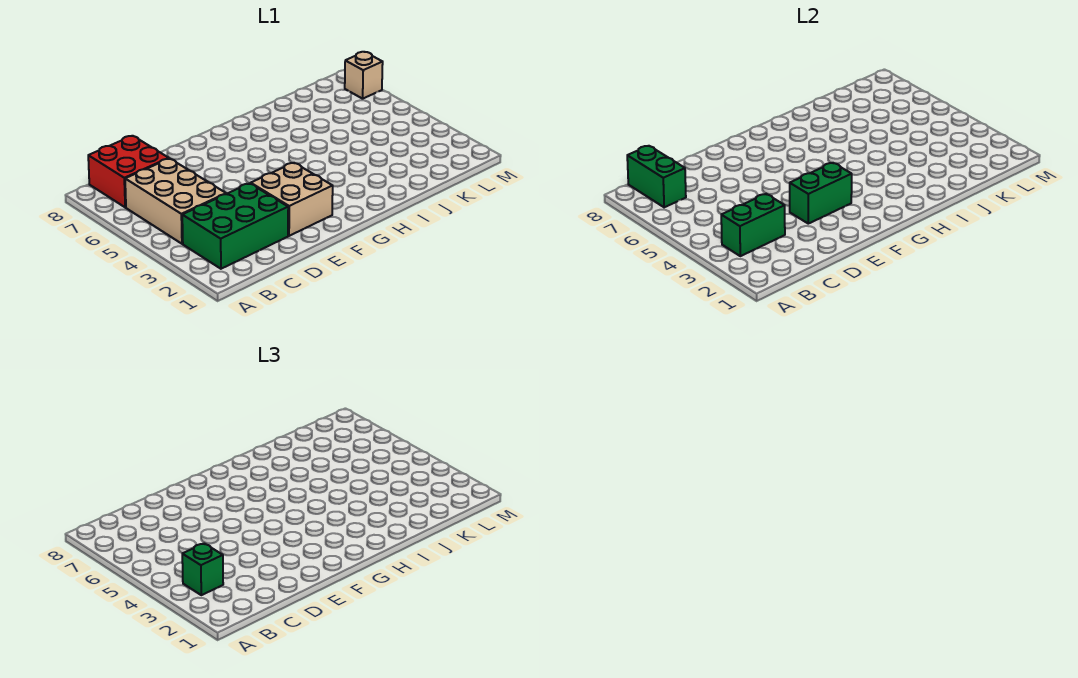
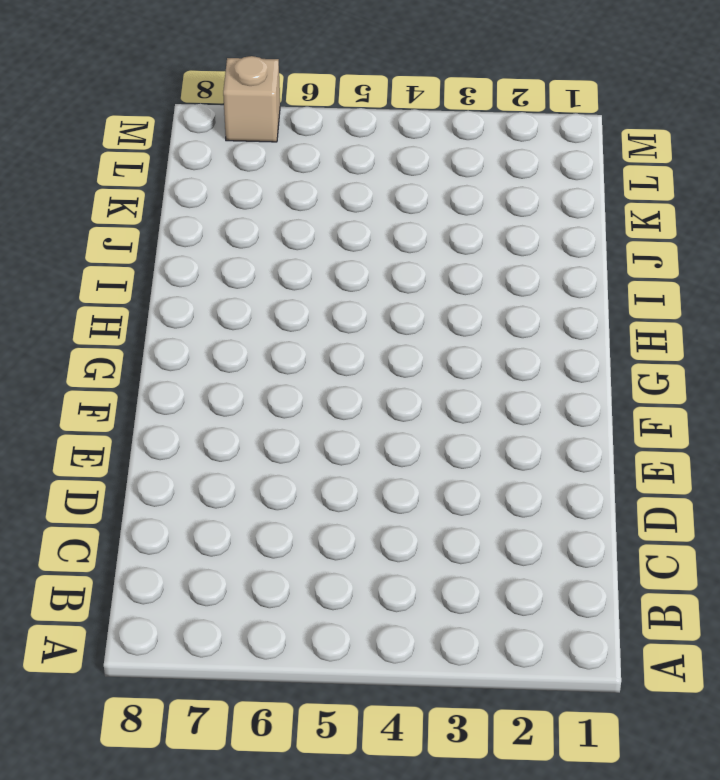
none -> green 2x3 brick [182,183,288,269]
none -> tan 2x3 brick [125,158,226,244]

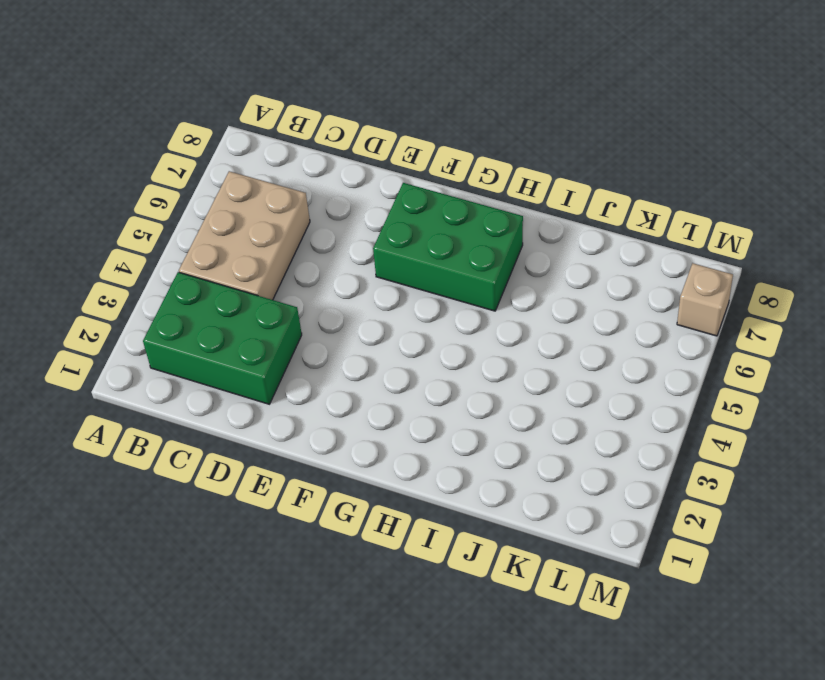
green 2x3 brick [373,183,523,311] -> none
none -> red 2x2 brick [88,136,169,207]
none -> tan 2x2 brick [250,163,333,236]

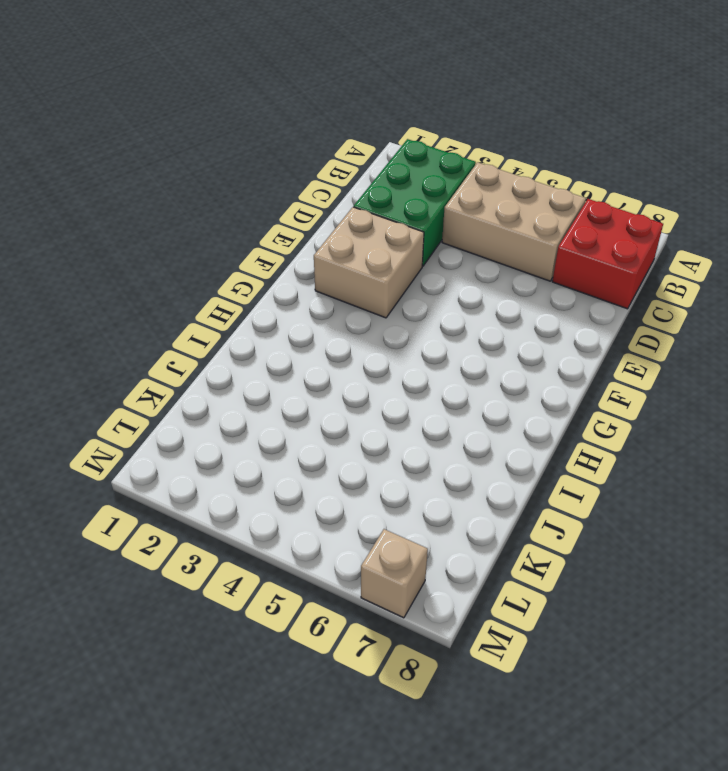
none -> green 1x2 brick [721,194,785,256]
none -> green 1x2 brick [627,146,686,207]

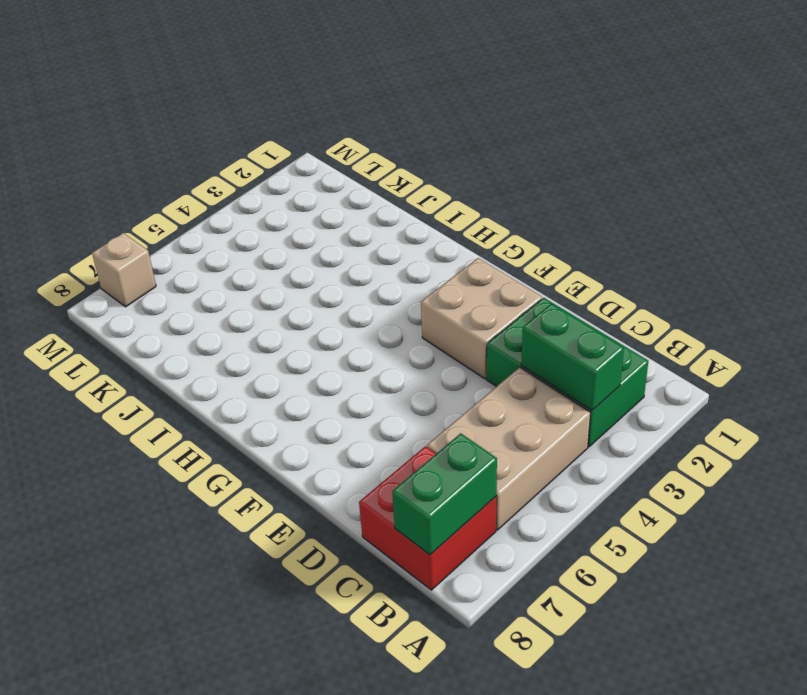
none -> green 1x2 brick [790,163,852,224]
none -> green 1x1 brick [182,543,223,595]

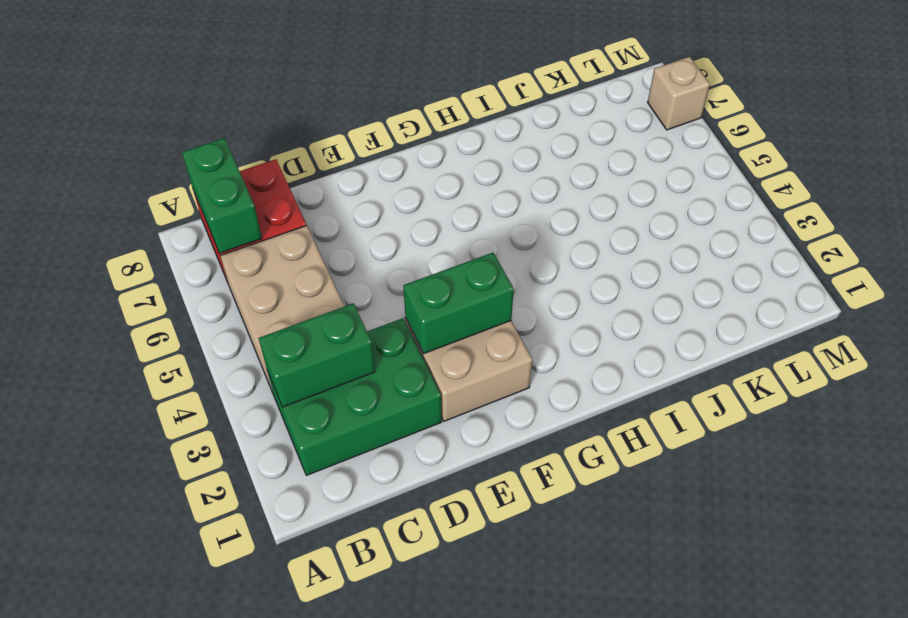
none -> green 1x1 brick [182,543,223,595]

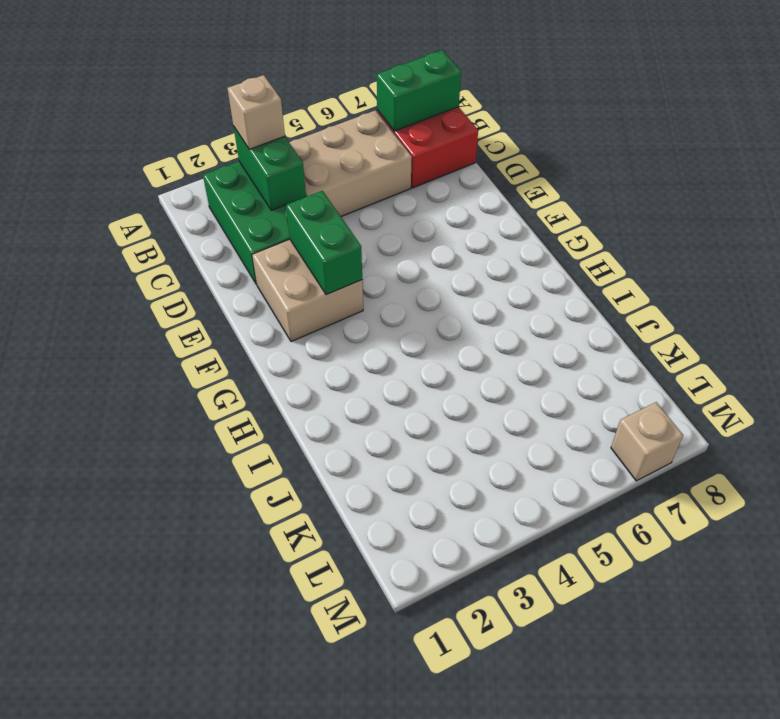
tan 1x1 brick [227,75,285,149] -> green 1x1 brick [182,543,223,595]

